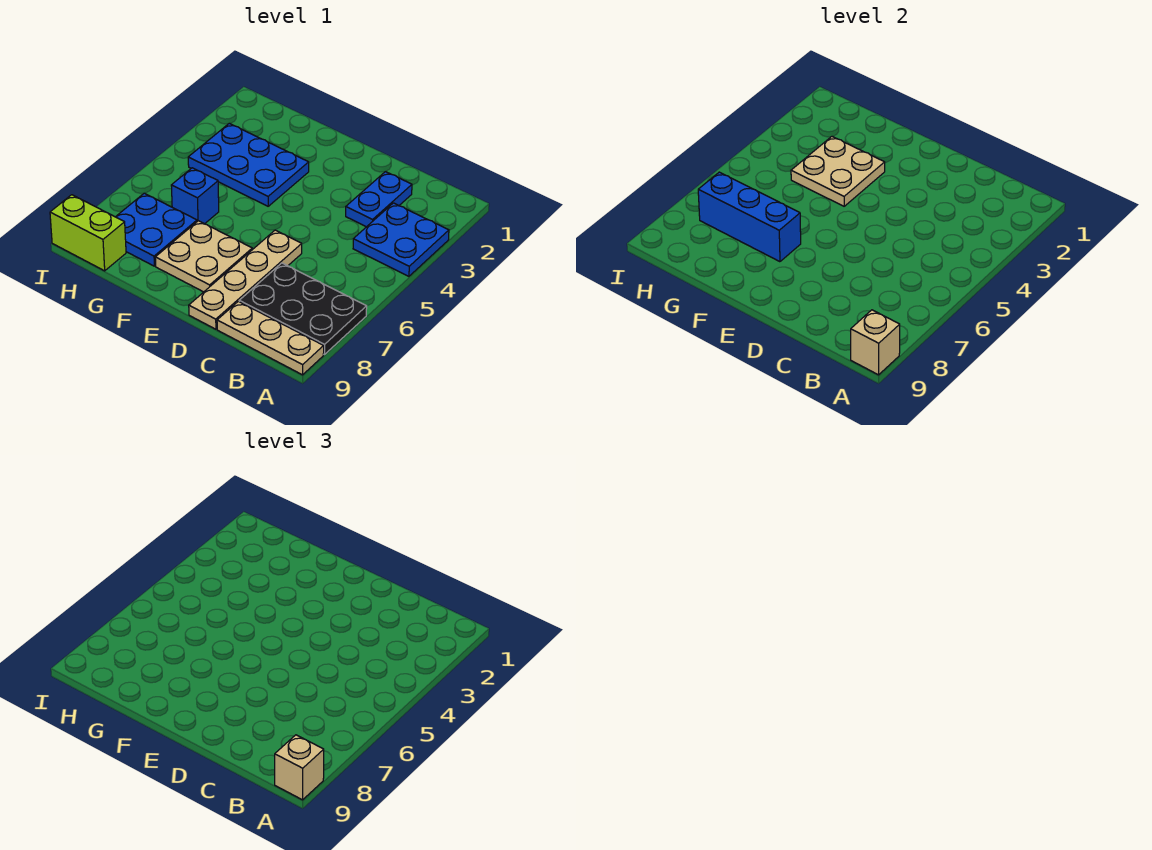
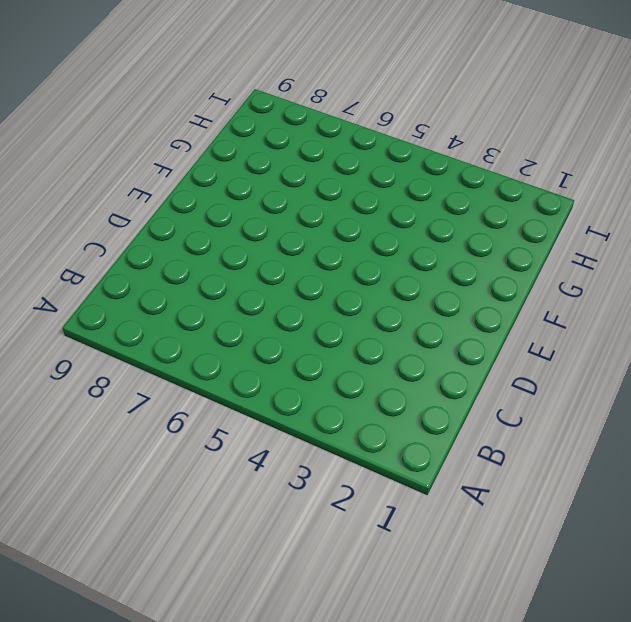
none -> blue 2x2 plate [353,203,449,276]
none -> black 2x3 plate [239,263,367,355]
none -> tan 1x3 plate [217,301,324,375]

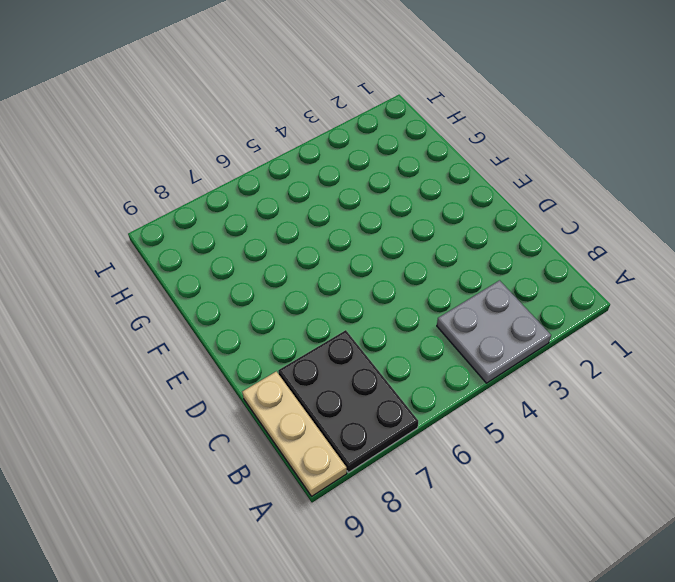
grey 2x2 plate [437,280,551,383] -> blue 2x2 plate [353,203,449,276]
none -> blue 1x2 plate [346,172,412,227]
none -> tan 1x4 plate [189,230,302,329]
none -> tan 2x2 plate [155,221,252,292]

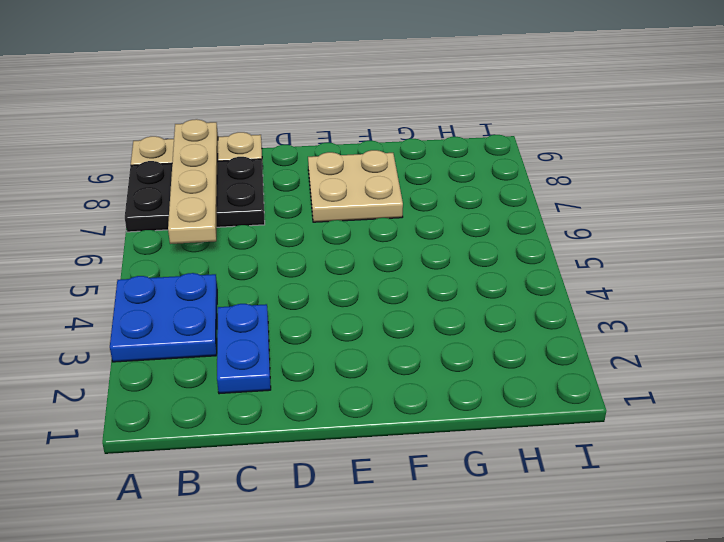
tan 1x4 plate [168,119,218,244] -> tan 1x4 plate moved to [189,230,302,329]
none -> blue 2x3 plate [188,123,309,206]
none -> blue 1x1 brick [171,168,219,224]
none -> blue 2x2 plate [116,193,197,266]

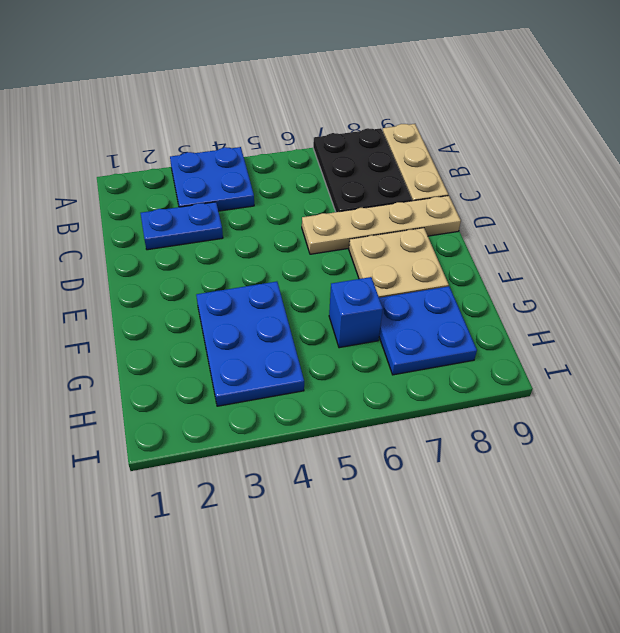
none -> lime 1x2 brick [50,195,126,271]
none -> tan 1x1 brick [851,310,900,375]
none -> tan 2x2 plate [791,137,885,206]

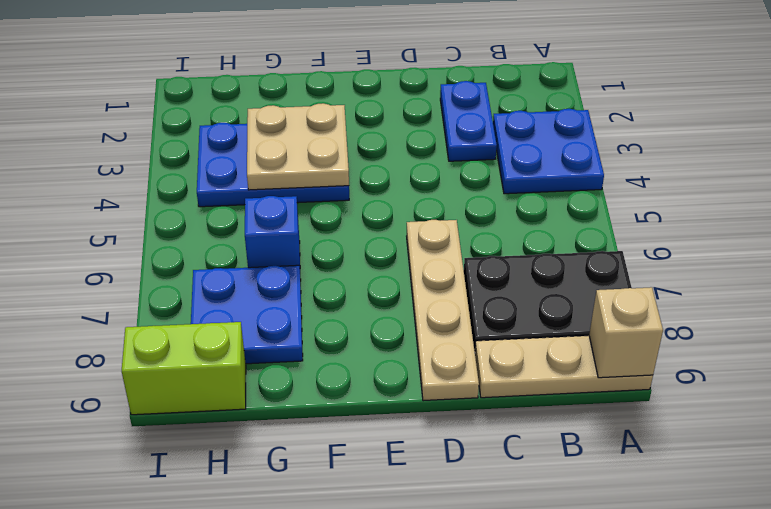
none -> tan 2x2 plate [155,221,252,292]
none -> blue 1x3 brick [698,172,801,262]
none -> tan 1x1 brick [275,735,324,800]

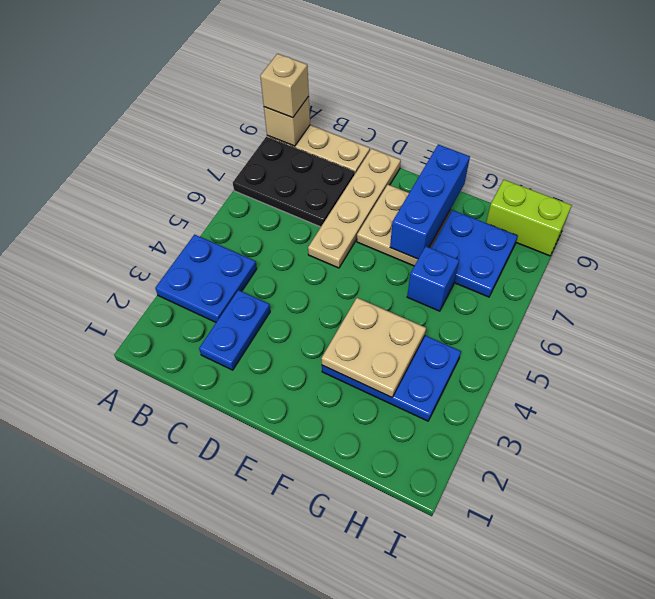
blue 1x3 brick [390,145,470,259] -> blue 1x3 brick turned to [698,172,801,262]

